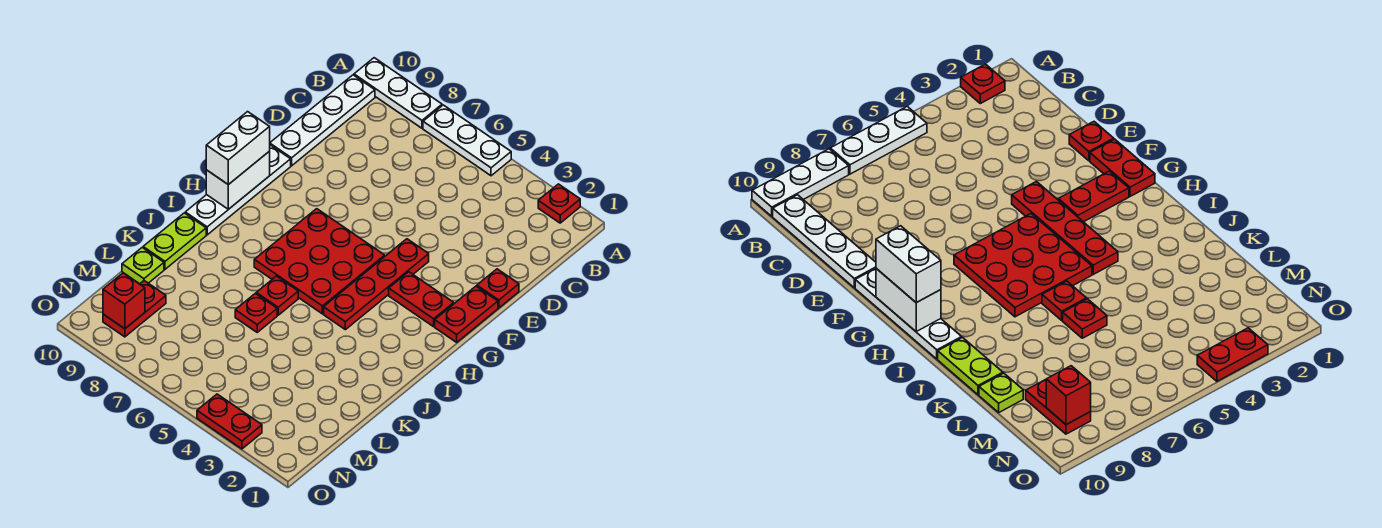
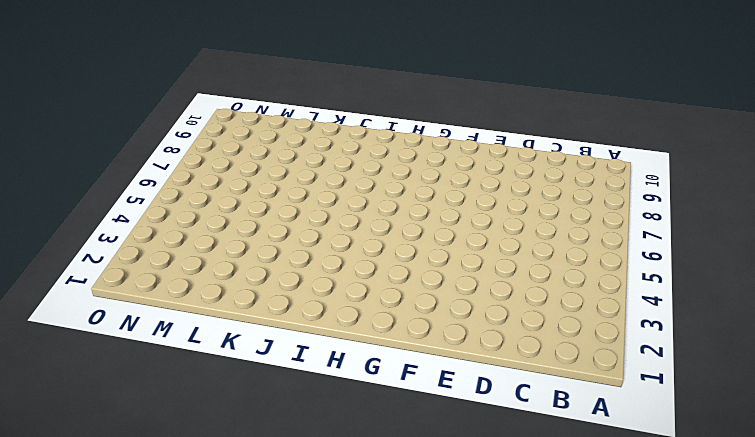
none -> red 1x1 plate [538,184,580,223]
none -> white 1x3 plate [423,105,511,176]
none -> white 1x3 plate [354,58,442,128]

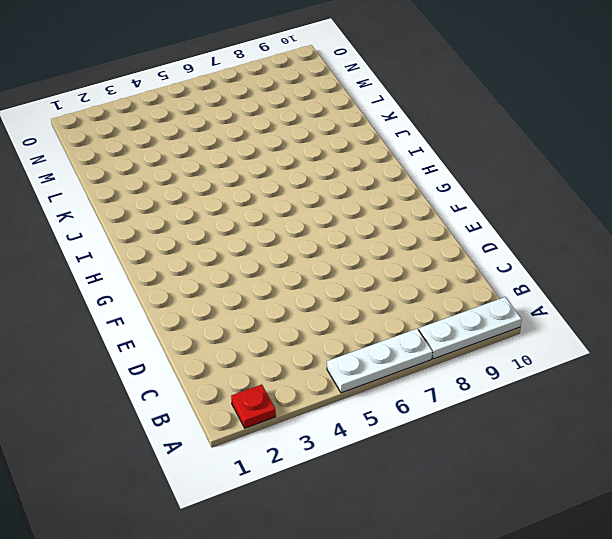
none -> white 1x4 plate [270,75,375,166]
none -> red 1x1 plate [477,269,519,308]
none -> red 1x2 plate [435,286,498,342]

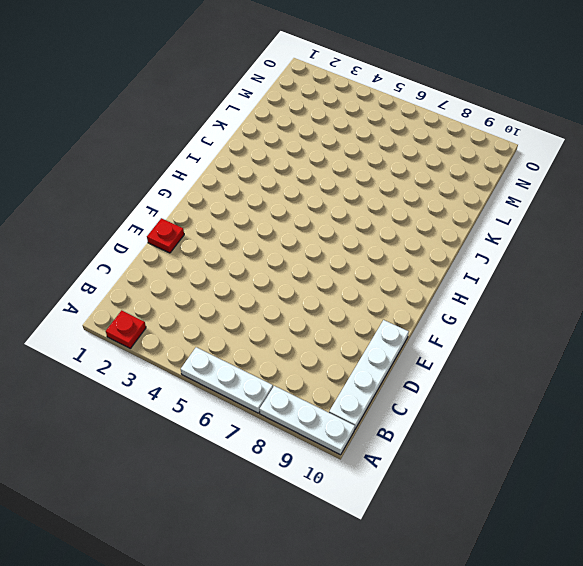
none -> red 1x2 plate [435,286,498,342]
none -> red 1x4 plate [324,239,429,330]
none -> white 1x4 plate [185,145,291,235]

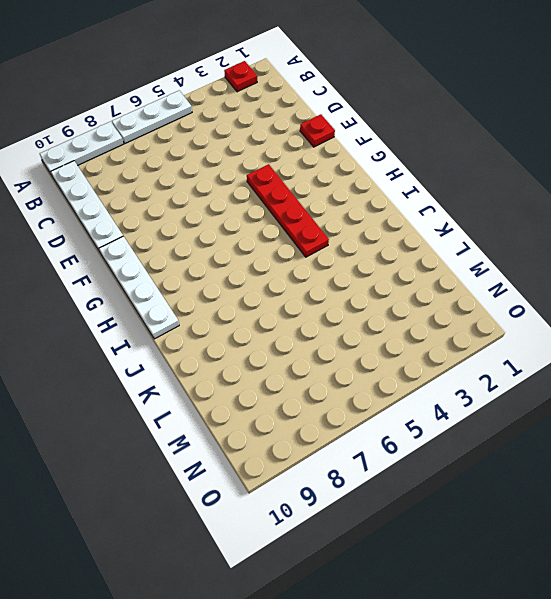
none -> red 1x2 plate [435,286,498,342]
none -> red 1x2 plate [389,272,454,327]
none -> red 3x3 plate [254,209,385,314]

